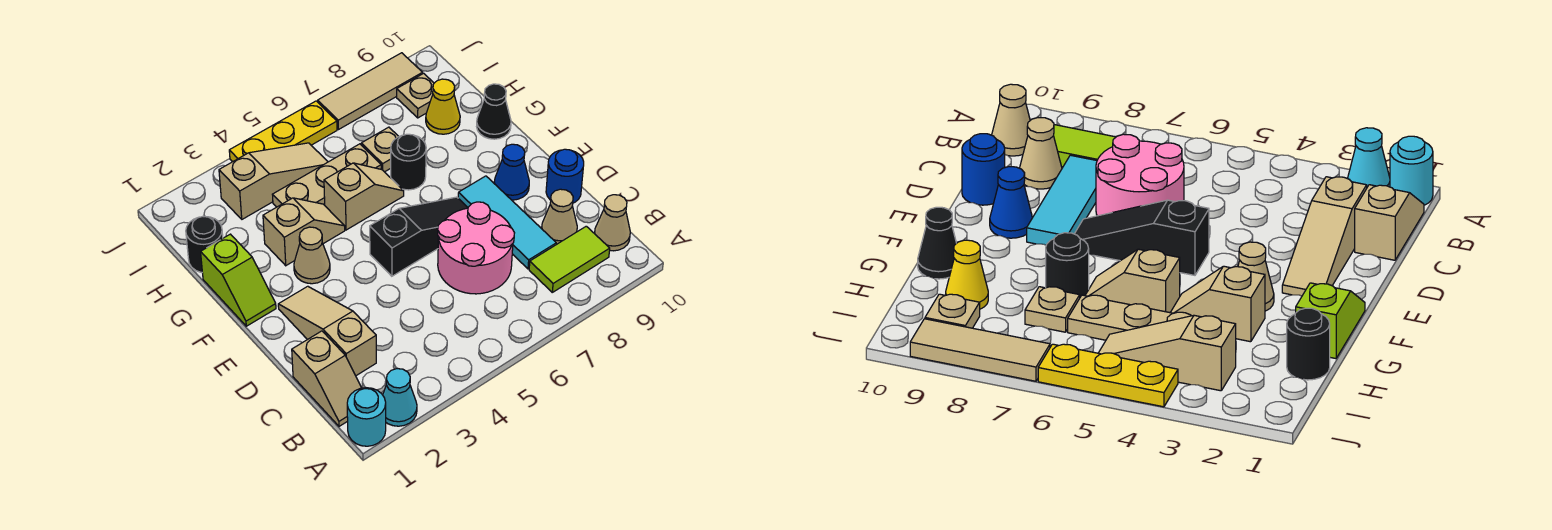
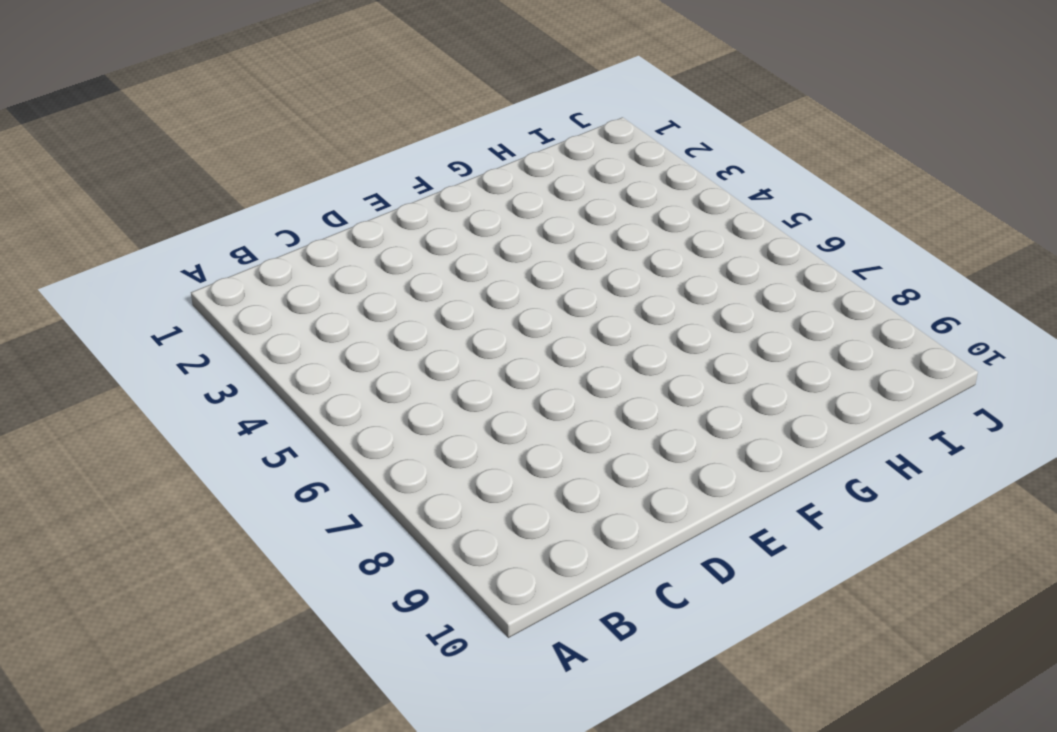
none -> cyan 1x1 round brick [347,388,386,446]
none -> cyan 1x1 cone [383,369,417,426]
none -> tan 1x2 slope [292,331,361,426]

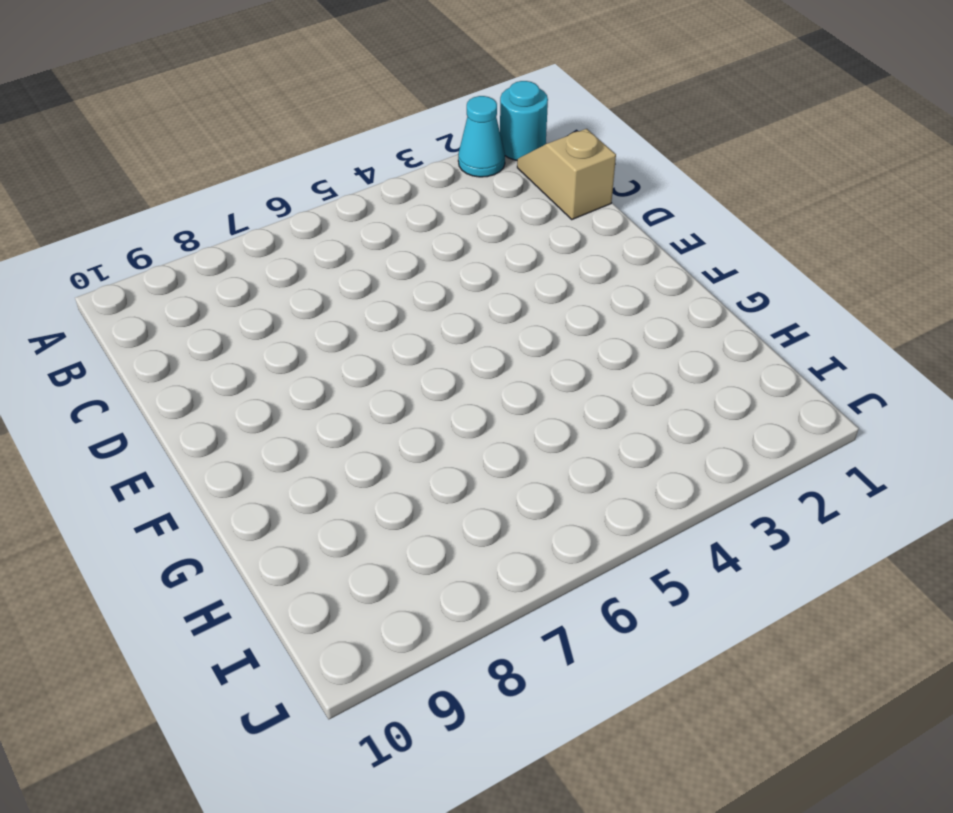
none -> lime 1x2 tile [529,226,610,292]
none -> tan 1x1 cone [595,195,630,251]
none -> tan 1x3 slope [278,286,376,376]

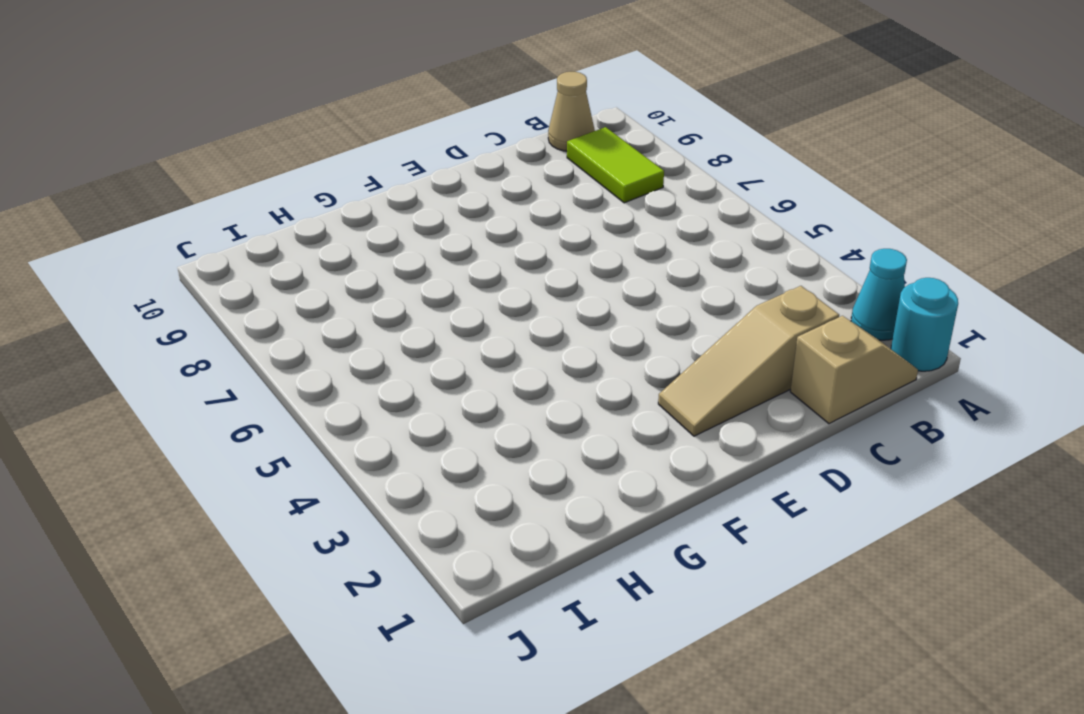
none -> pink 2x2 round brick [438,202,514,294]
none -> cyan 1x3 tile [458,176,556,269]
none -> tan 1x1 cone [542,189,577,244]

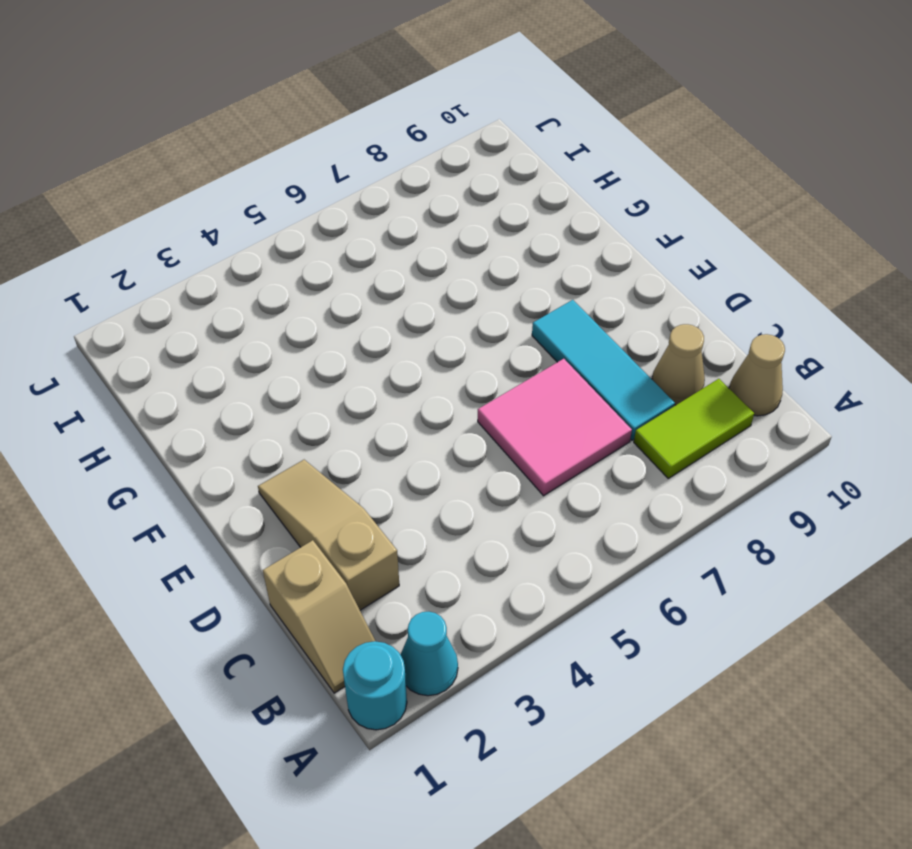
pink 2x2 tile [478,359,632,496] -> pink 2x2 round brick [438,202,514,294]
none -> blue 1x1 round brick [546,149,584,203]
none -> black 1x3 slope [370,197,468,276]
none -> blue 1x1 cone [494,144,529,200]

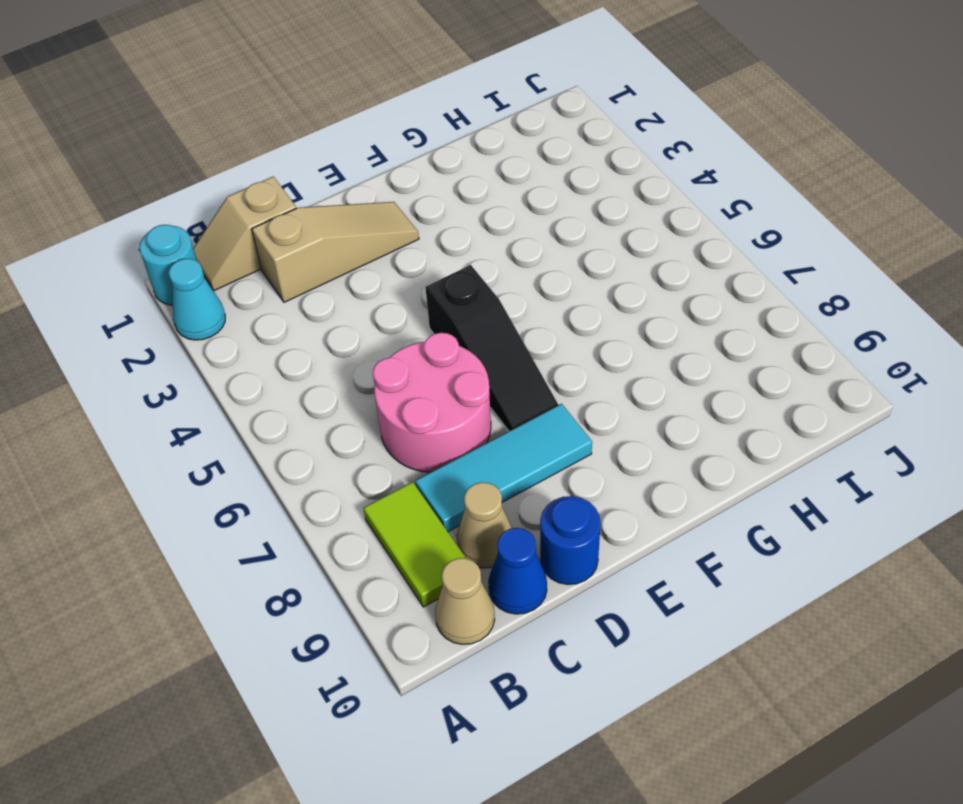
blue 1x1 cone [488,528,547,614] -> blue 1x1 cone moved to [494,144,529,200]
none -> lime 1x2 slope [201,234,276,326]
none -> tan 1x1 cone [294,227,330,284]
none -> tan 1x2 slope [263,198,345,266]

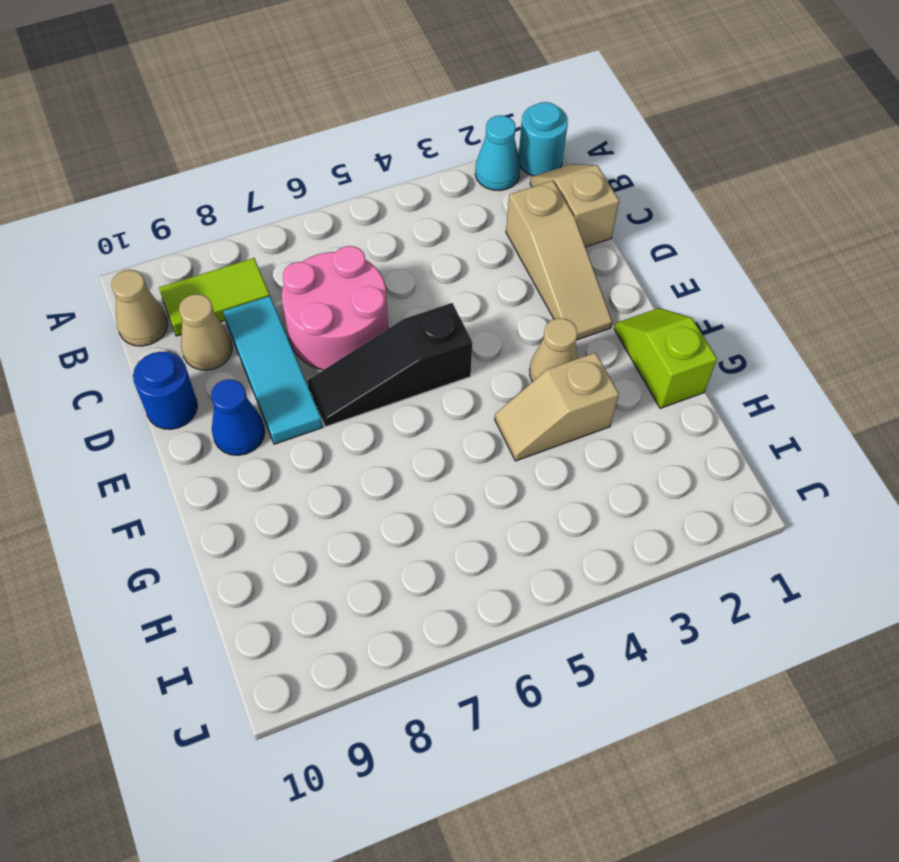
none -> tan 1x2 slope [324,163,404,230]
none -> black 1x1 round brick [391,134,426,190]
none -> black 1x1 cone [477,84,511,139]

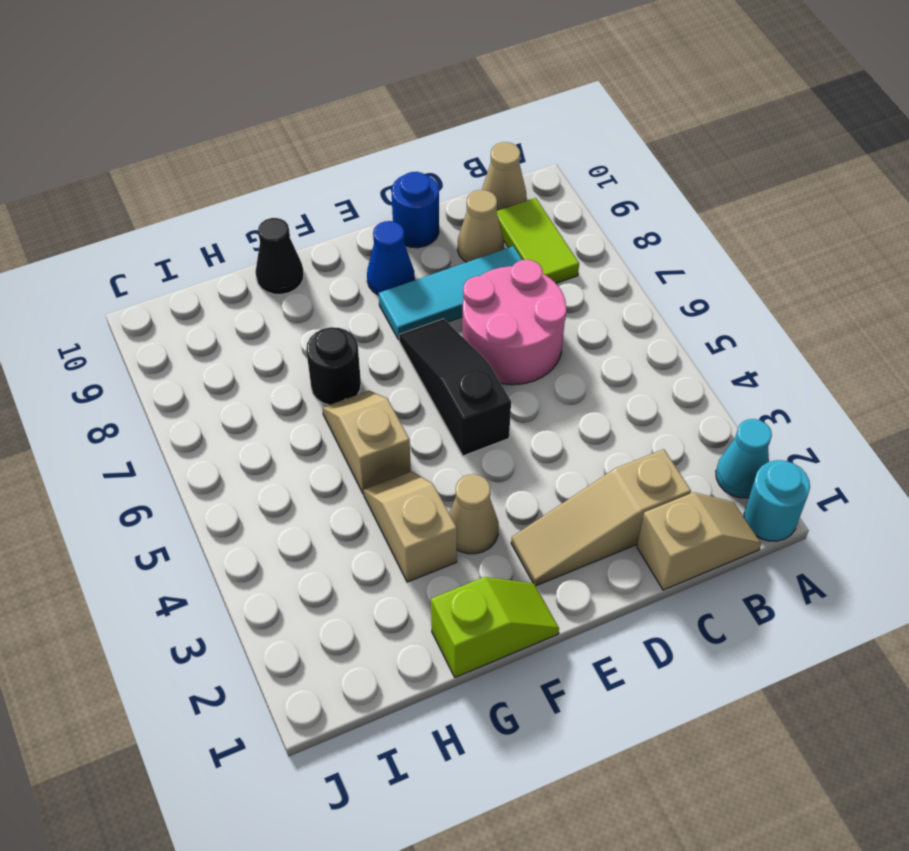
none -> black 1x1 round brick [186,216,223,272]
none -> tan 1x3 plate [272,144,381,207]
none -> tan 1x1 plate [361,127,399,172]

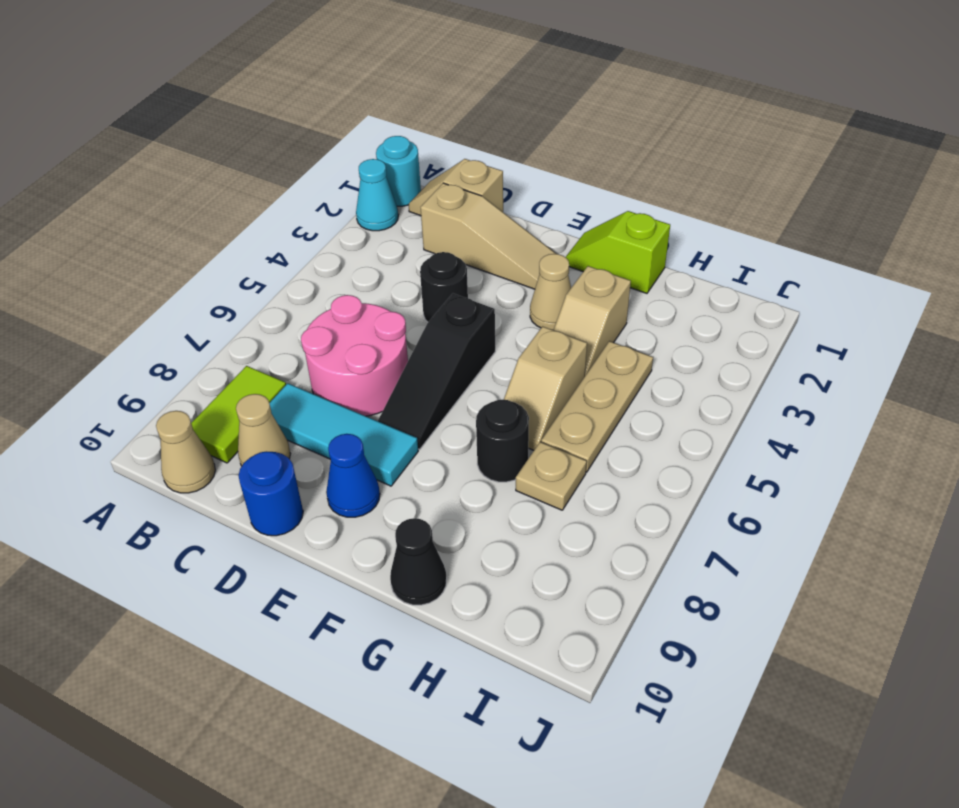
black 1x1 round brick [420,252,468,322] -> black 1x1 round brick moved to [186,216,223,272]
none -> yellow 1x1 cone [426,79,460,134]
none -> tan 1x3 slope [219,143,328,219]
none -> tan 1x1 plate [397,73,434,118]

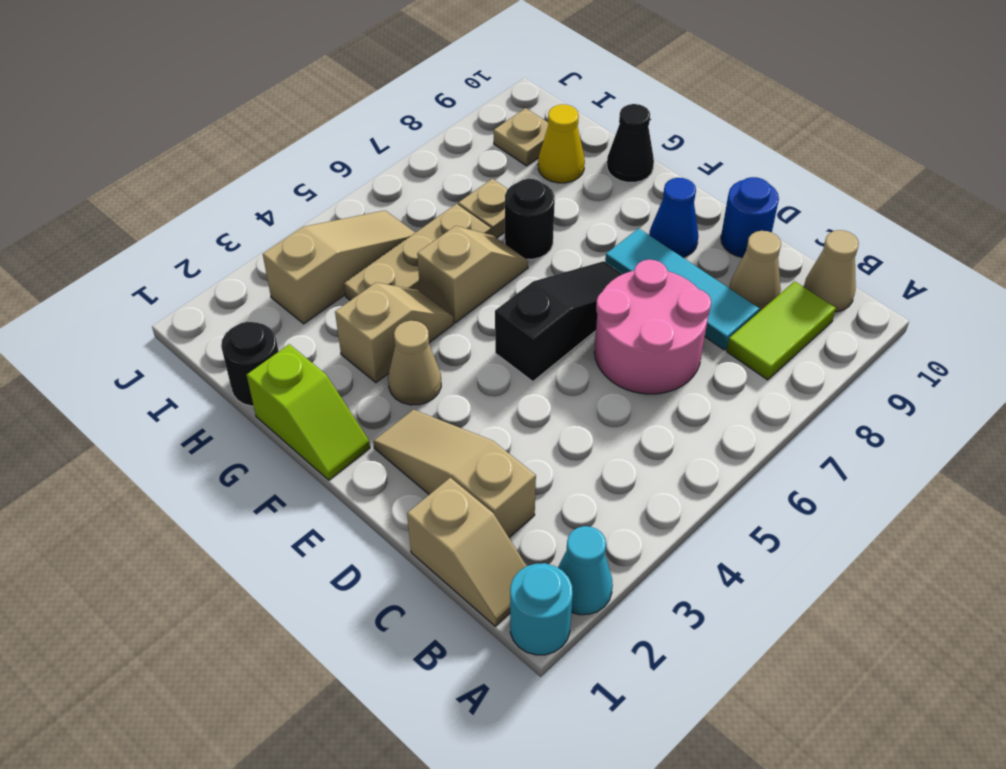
none -> yellow 1x3 plate [229,101,337,162]
none -> tan 1x3 tile [318,53,423,130]

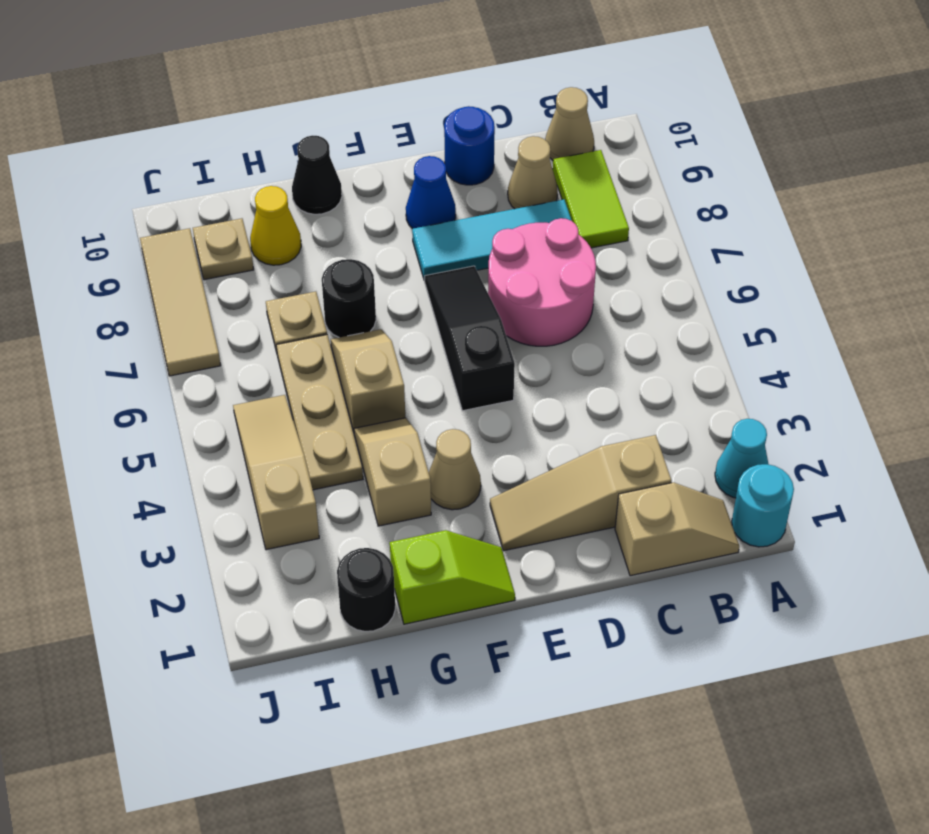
none -> yellow 1x3 plate [229,101,337,162]

